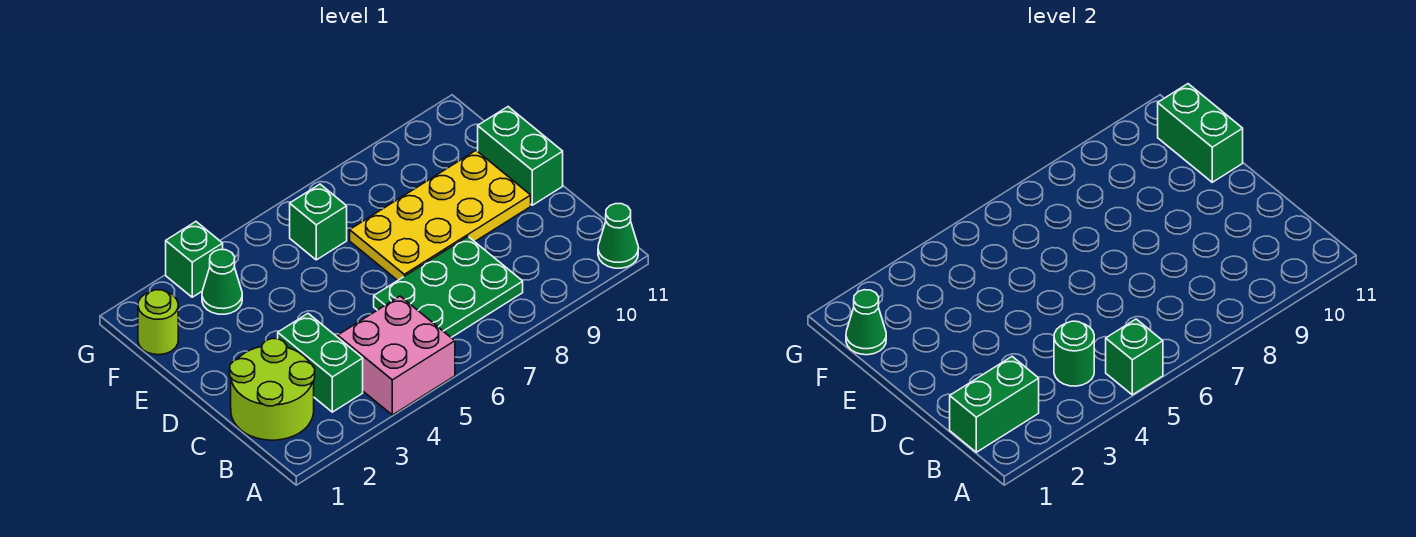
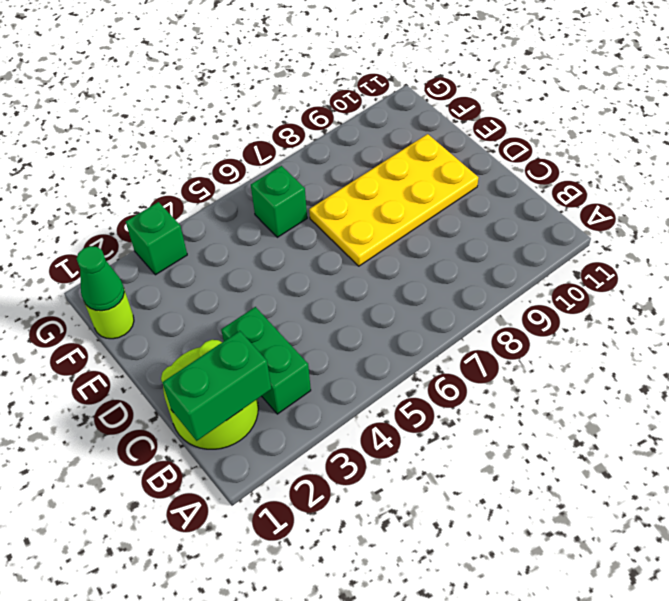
none -> pink 2x2 brick [338,296,455,415]
none -> green 1x1 cone [598,204,638,268]
none -> green 2x3 plate [374,237,523,337]

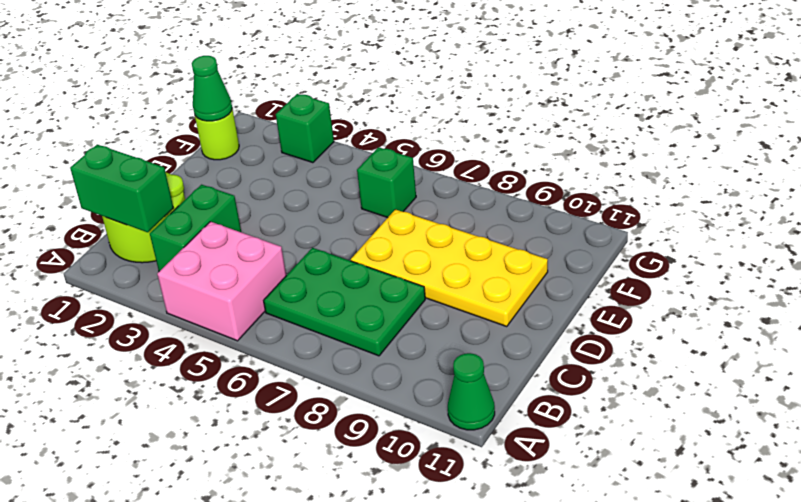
none -> green 1x2 brick [478,107,563,205]
none -> green 1x1 cone [202,250,242,314]
none -> green 1x1 brick [1106,319,1163,395]

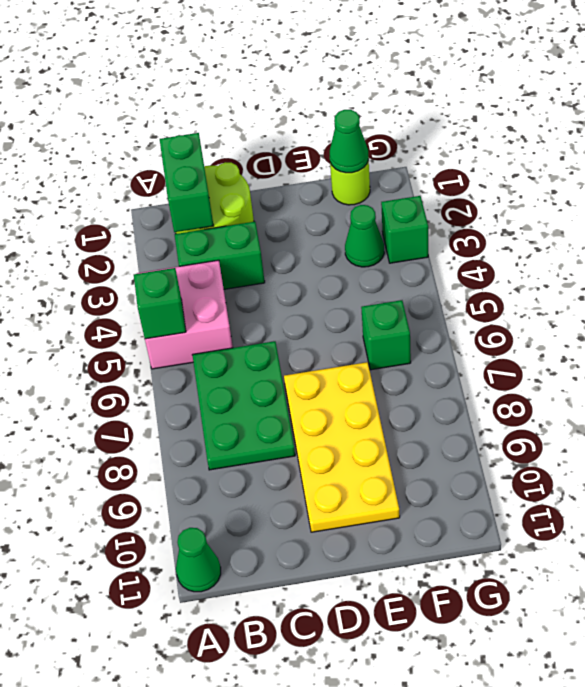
none -> green 1x2 brick [478,107,563,205]
none -> green 1x1 round brick [1054,321,1094,386]
none -> green 1x2 brick [1158,84,1243,182]

